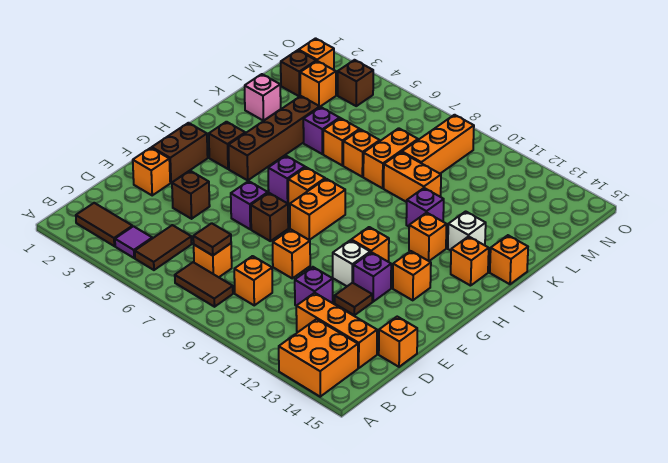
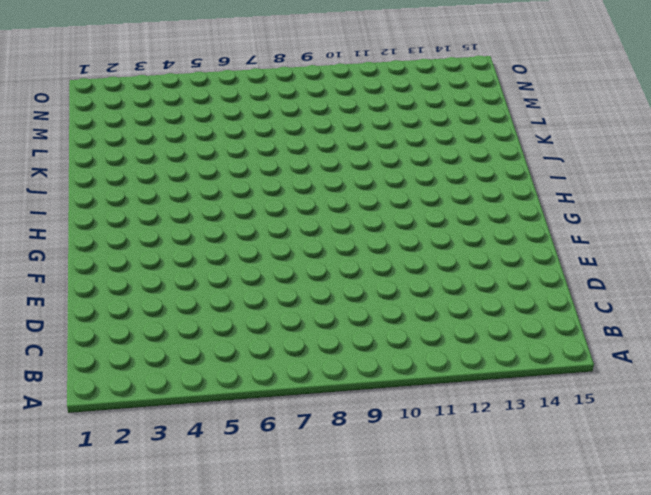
none -> orange 2x2 brick [279,319,358,397]
none -> brown 1x2 tile [76,203,132,246]
none -> purple 1x1 tile [115,226,152,258]
none -> brown 1x2 tile [135,225,192,270]

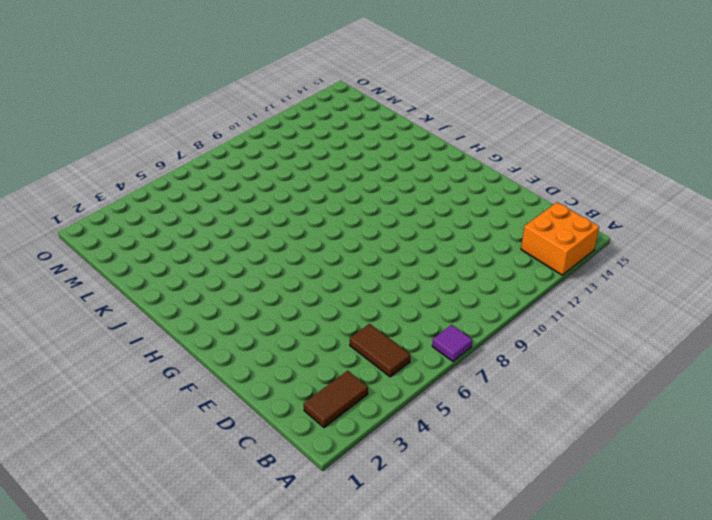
purple 1x1 tile [432,325,472,361] -> purple 1x1 tile moved to [115,226,152,258]
none -> brown 1x2 tile [175,262,233,307]
none -> orange 1x1 brick [194,244,232,277]
none -> orange 1x1 brick [234,256,272,305]
none -> orange 1x3 brick [296,293,377,368]

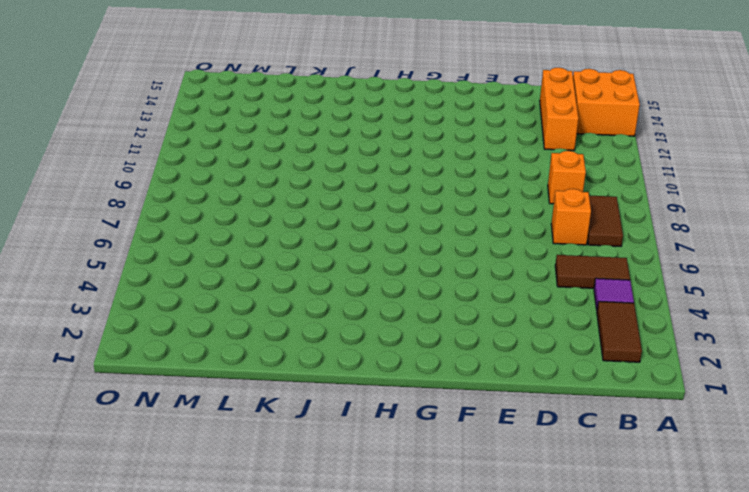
none -> purple 1x1 brick [295,267,333,306]
none -> orange 1x1 brick [379,317,417,367]
none -> orange 1x1 brick [133,148,170,195]
none -> brown 1x1 brick [172,171,210,219]

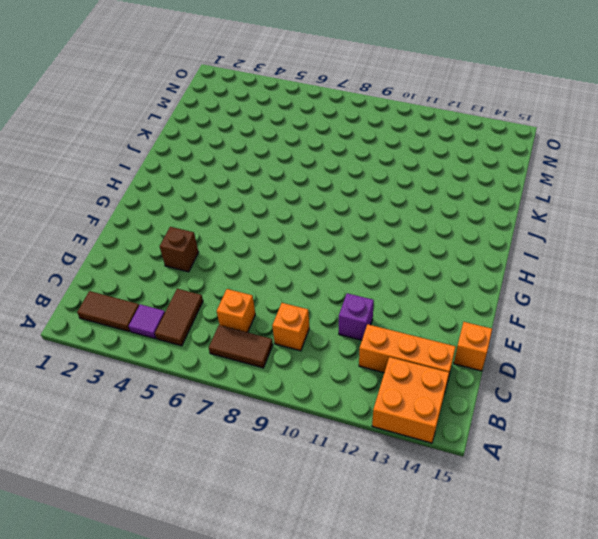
none -> orange 1x1 brick [133,148,170,195]
none -> orange 1x1 brick [273,229,310,278]
none -> brown 1x1 tile [335,283,372,315]
none -> brown 1x2 brick [152,123,208,183]

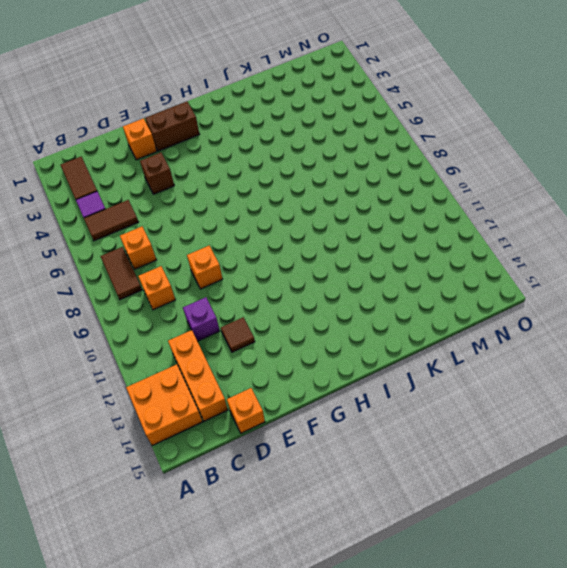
none -> purple 1x1 brick [231,181,268,229]
none -> brown 1x1 brick [251,193,288,241]
none -> white 1x1 brick [333,240,370,286]
none -> purple 1x1 brick [353,252,391,302]

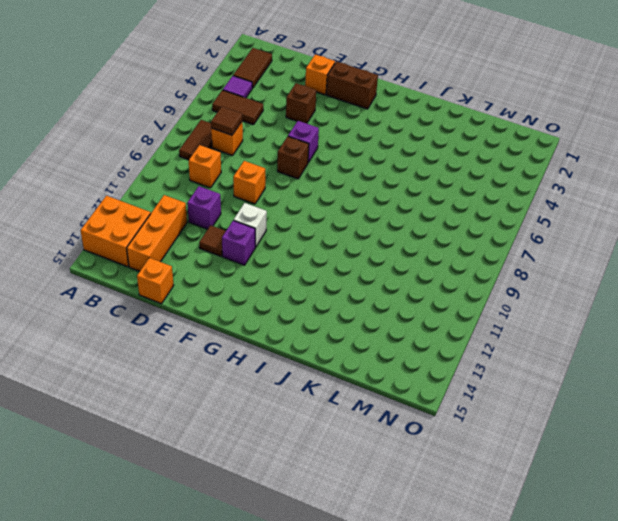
none -> orange 1x2 brick [290,179,345,240]
none -> orange 1x1 brick [351,227,389,262]
none -> orange 1x1 brick [393,251,431,300]
none -> brown 1x1 brick [209,122,245,169]

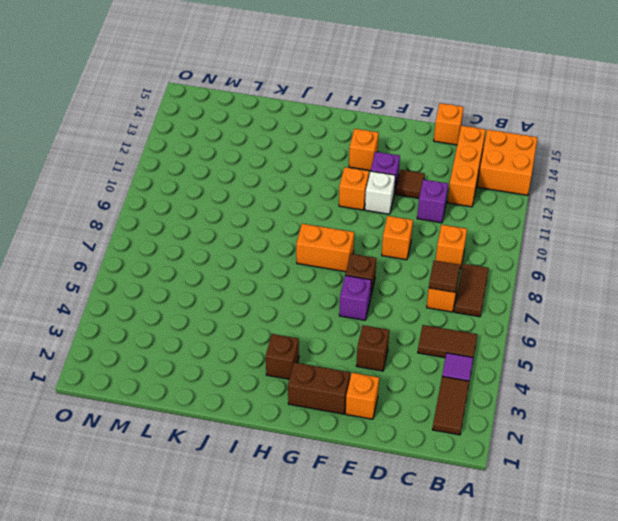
none -> brown 1x4 brick [228,96,320,180]
none -> purple 1x1 brick [268,156,305,203]
none -> orange 1x1 brick [288,167,325,205]
none -> orange 1x1 brick [409,213,447,261]

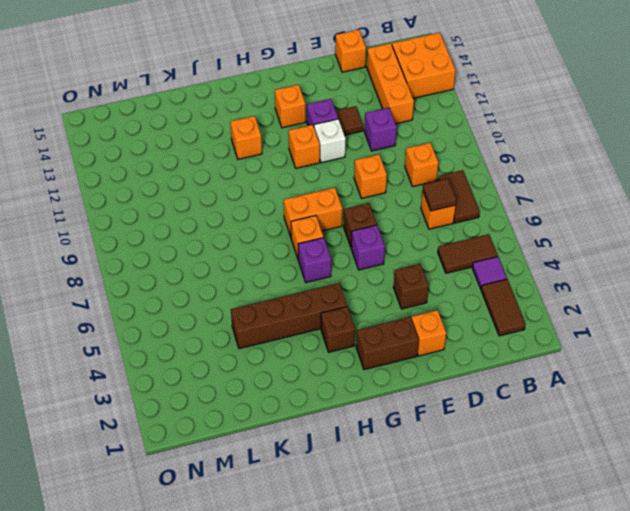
none -> orange 1x1 brick [451,236,489,286]
none -> purple 1x1 brick [406,188,444,226]
none -> white 1x1 brick [448,211,486,251]
none -> orange 1x1 brick [490,235,528,284]

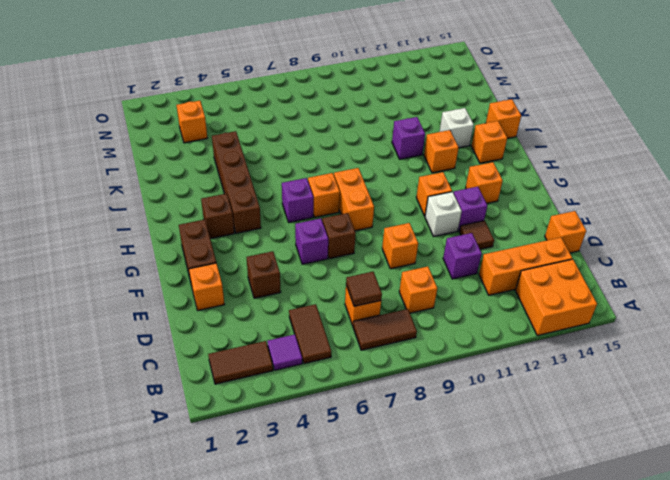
none -> pink 1x1 brick [245,74,281,121]
none -> purple 1x1 brick [303,107,340,154]
none -> orange 1x1 brick [323,118,360,165]
none -> orange 1x1 brick [343,129,380,177]

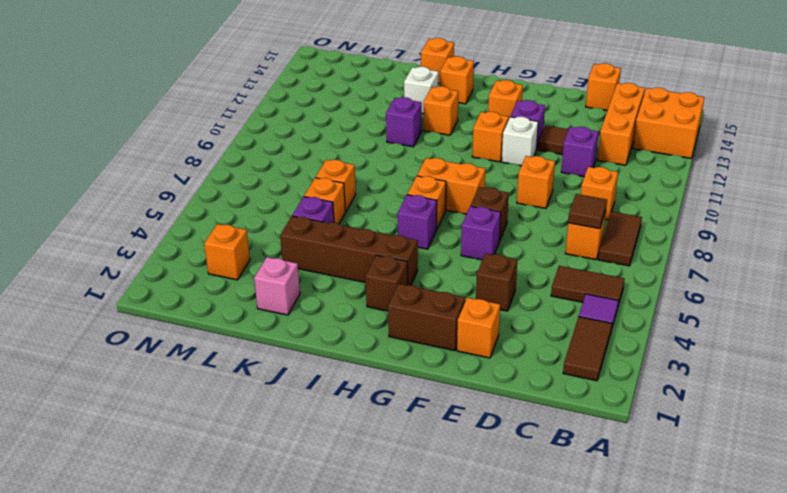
none -> orange 1x2 brick [363,128,418,188]
none -> orange 1x2 brick [384,152,441,202]
none -> orange 1x3 brick [402,115,474,174]
none -> brown 1x1 brick [281,50,316,96]

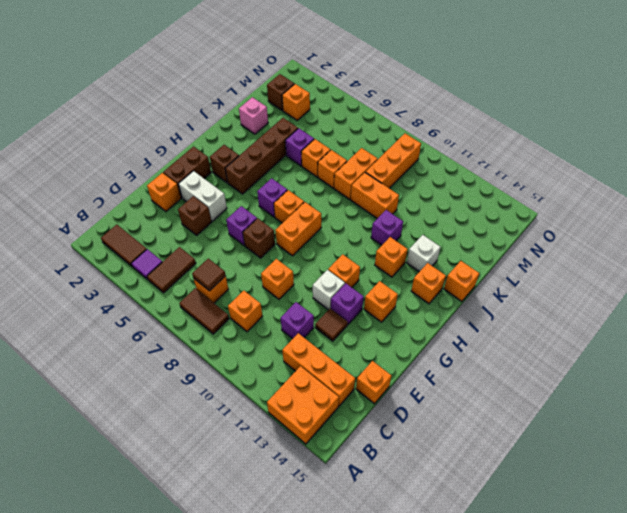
white 1x2 brick [178,171,227,221] -> none
none -> orange 1x1 brick [299,38,334,70]
none -> brown 1x1 brick [338,60,373,106]

